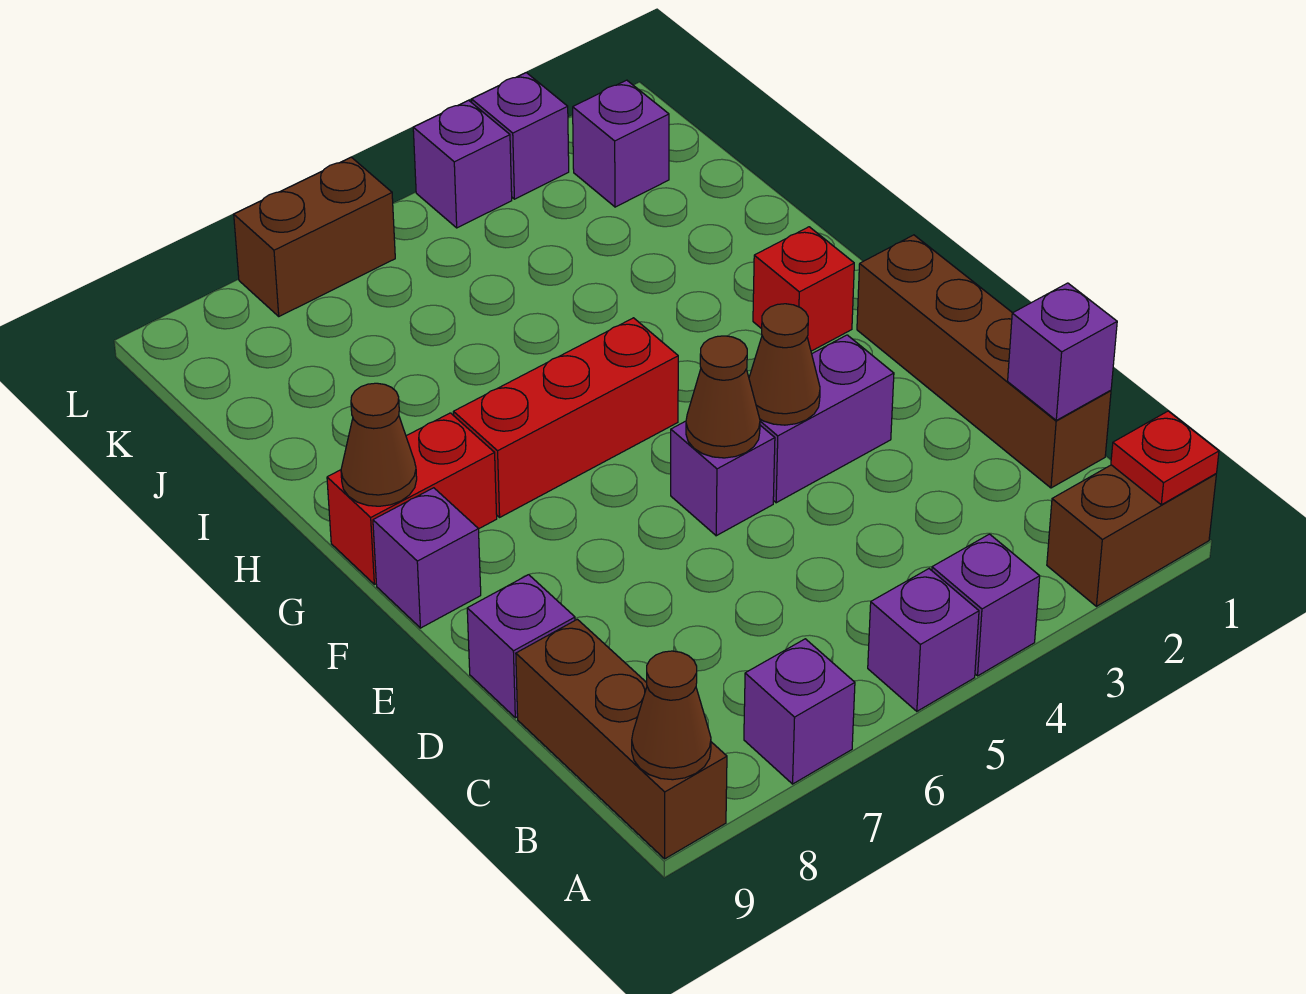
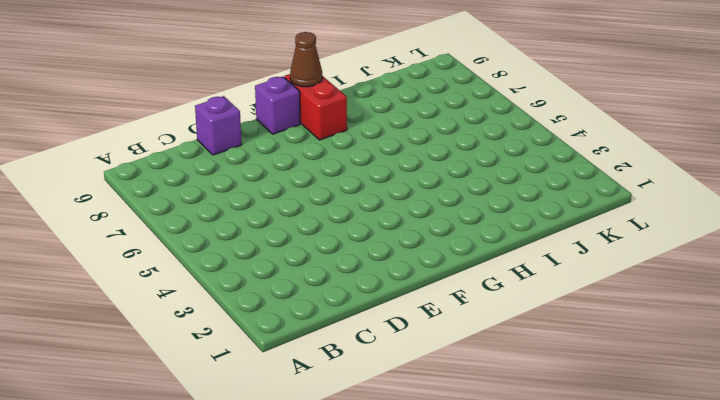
none -> brown 1x2 brick [1047,465,1216,606]
none -> purple 1x1 brick [932,534,1040,676]
none -> purple 1x1 brick [868,569,979,711]

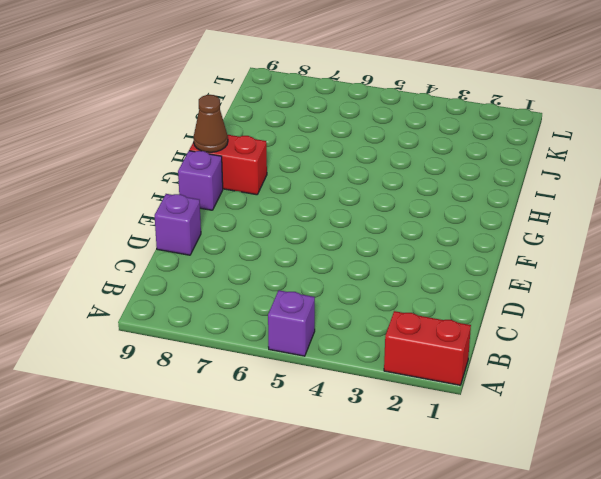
red 1x2 brick [384,311,471,385] -> brown 1x2 brick [1047,465,1216,606]
none -> purple 1x1 brick [932,534,1040,676]
none -> purple 1x1 brick [744,639,855,784]
none -> brown 1x3 brick [516,619,727,859]

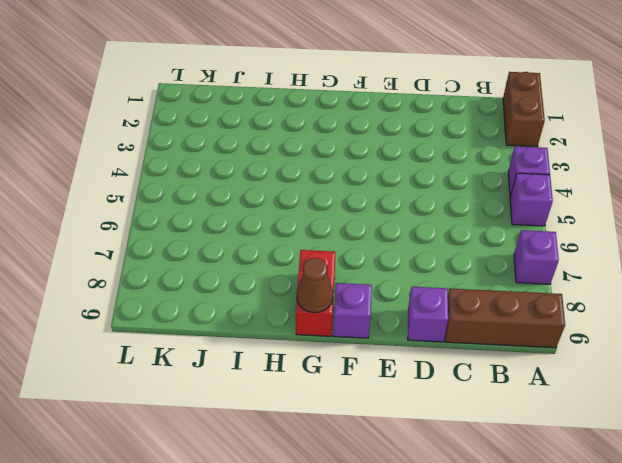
none -> brown 1x4 brick [857,235,1111,488]
none -> purple 1x2 brick [760,335,894,503]
none -> purple 1x1 brick [671,421,775,536]

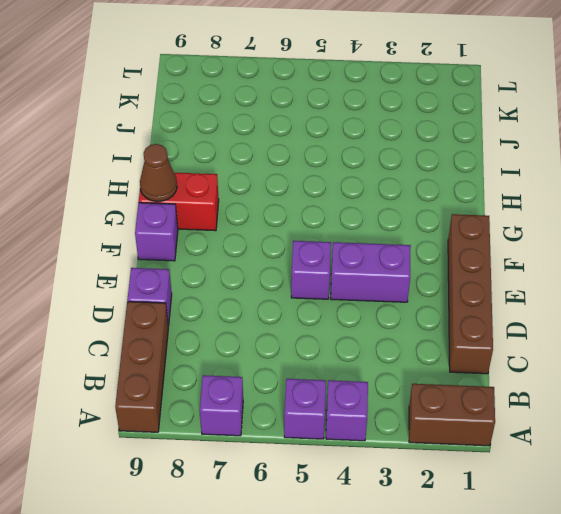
none -> red 1x1 brick [753,227,854,351]
none -> red 1x3 brick [453,318,678,517]
none -> purple 1x1 brick [573,80,669,207]

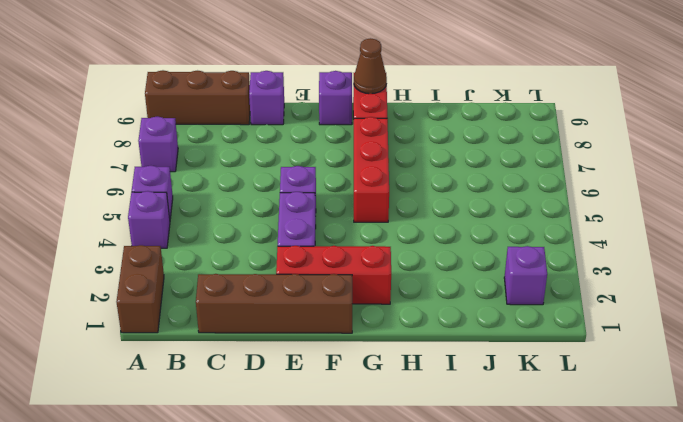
red 1x3 brick [276,246,391,304] -> red 1x1 brick [753,227,854,351]
none -> purple 1x1 brick [472,73,569,199]
none -> purple 1x1 brick [413,100,512,228]
none -> brown 1x2 brick [234,157,395,316]

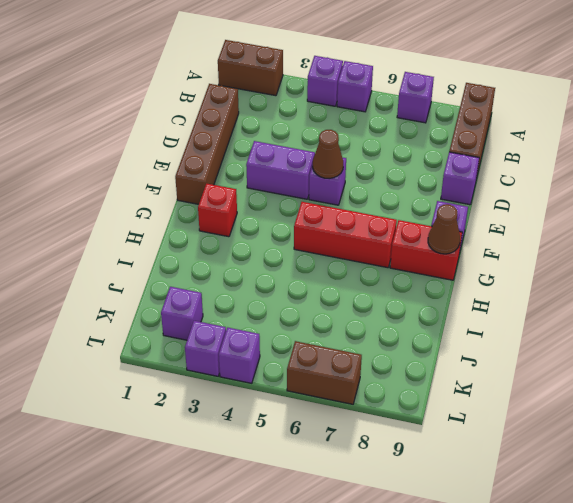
none -> red 1x1 plate [1111,411,1219,505]
none -> brown 1x1 cone [632,651,711,780]
none -> purple 1x1 brick [1008,283,1117,420]

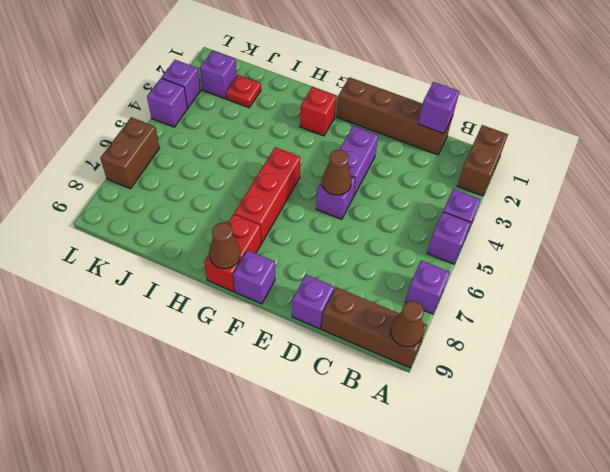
red 1x1 plate [226,75,261,108] -> red 1x1 plate moved to [1111,411,1219,505]
none -> brown 1x1 cone [749,304,820,425]

